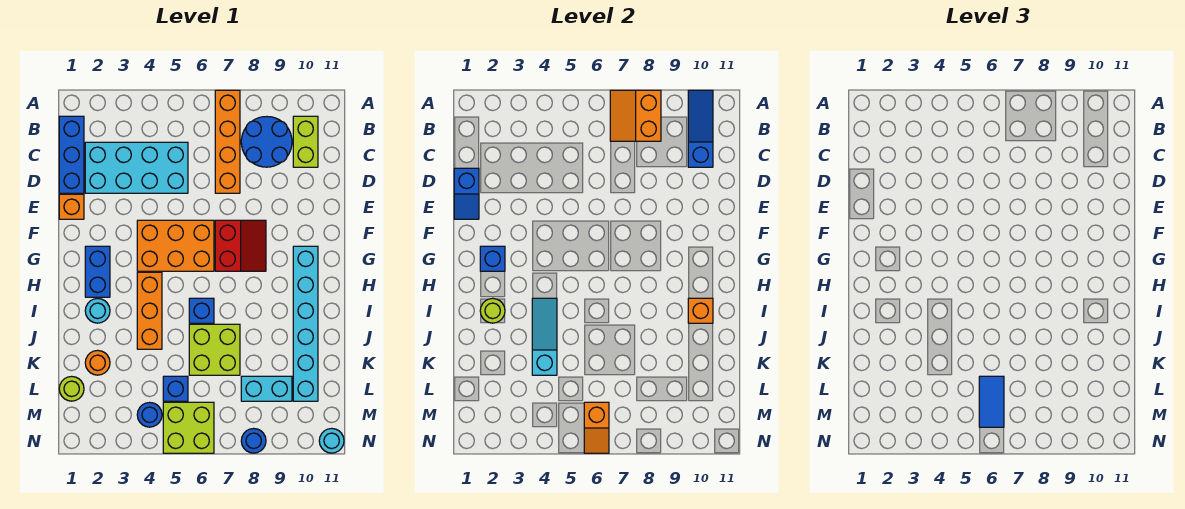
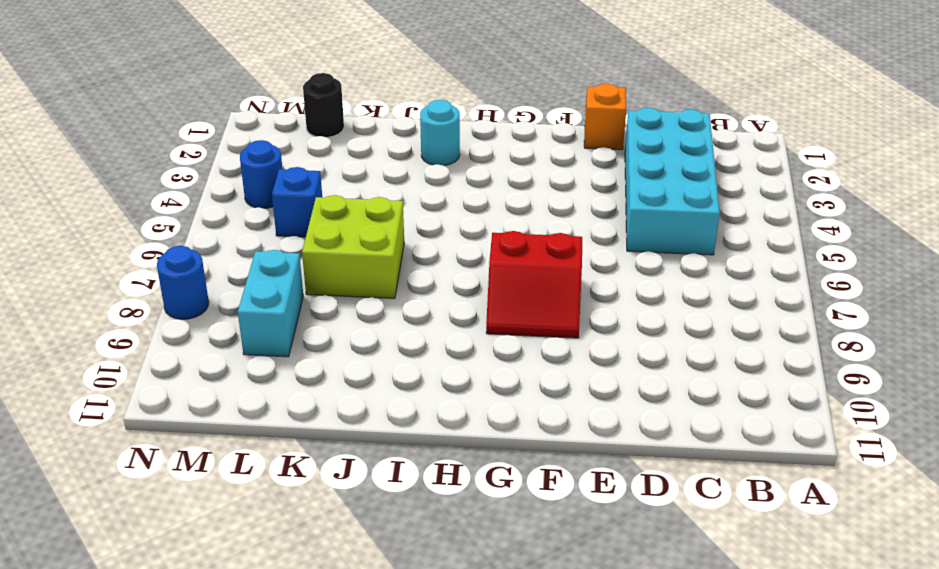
black 1x1 round brick [303,73,344,137] -> lime 1x1 round brick [59,376,84,401]
none -> orange 1x4 brick [215,90,240,193]
none -> blue 1x3 brick [59,116,84,193]
none -> blue 2x2 round brick [241,116,292,167]
none -> lime 1x2 brick [293,116,318,167]

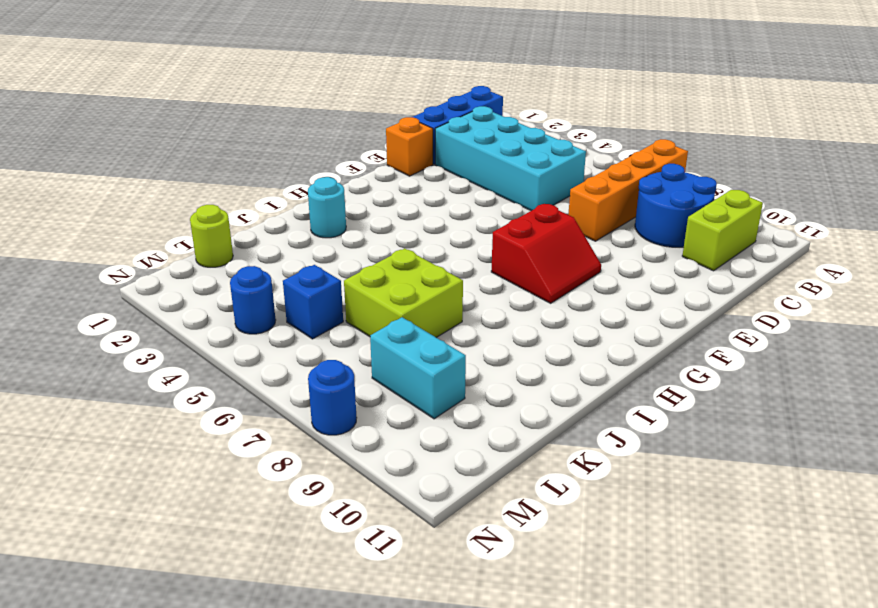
none -> orange 2x3 brick [137,220,214,271]
none -> blue 1x2 brick [85,246,110,297]
none -> cyan 1x6 brick [293,246,318,401]
none -> orange 1x3 brick [137,272,162,349]

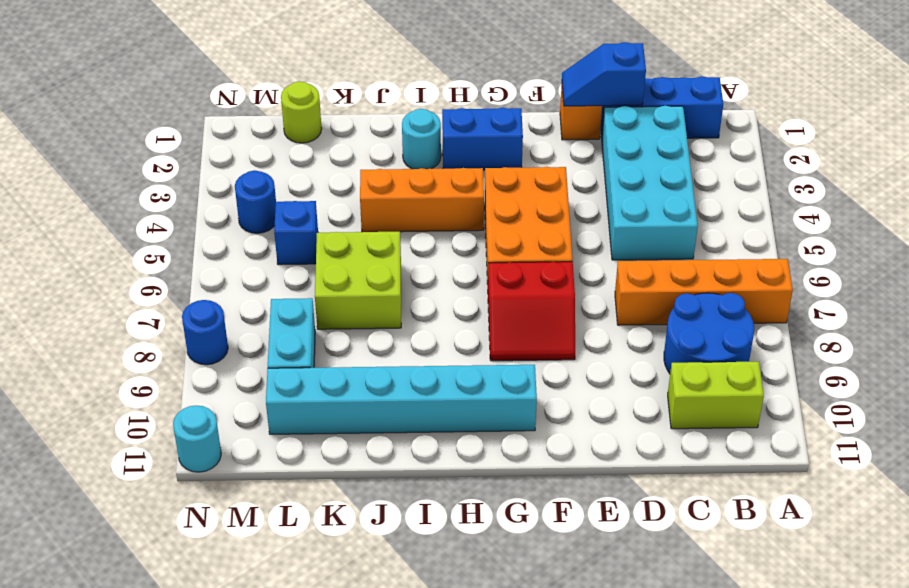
none -> blue 1x1 brick [189,298,214,323]
none -> orange 1x1 round brick [85,350,110,375]
none -> lime 2x2 brick [163,402,214,453]
none -> orange 2x2 slope [610,90,661,141]

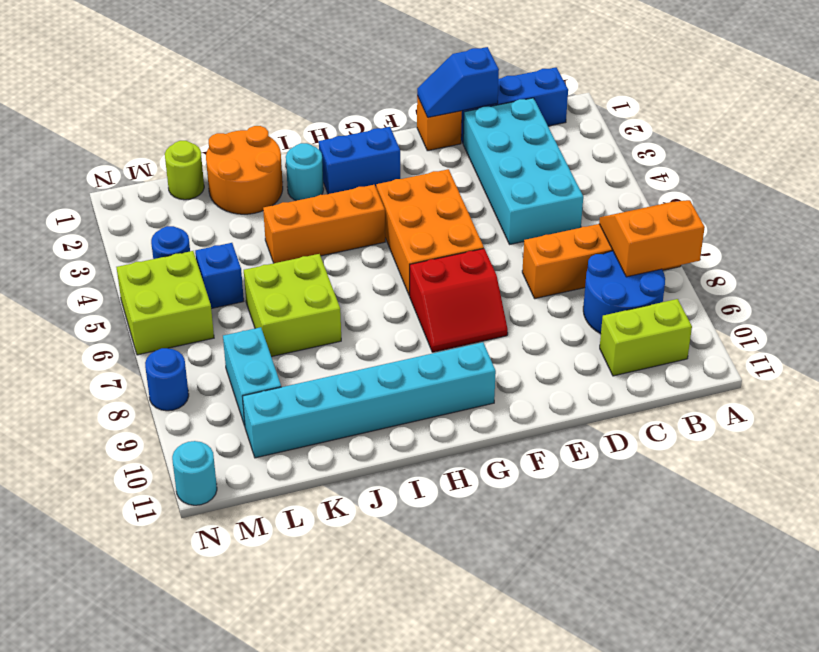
orange 2x2 round brick [206,126,283,214] -> orange 1x1 round brick [85,350,110,375]
none -> blue 1x1 brick [189,298,214,323]
none -> blue 1x3 slope [688,90,713,167]
none -> blue 1x1 brick [480,246,505,271]
none -> lime 1x1 round brick [480,298,505,323]

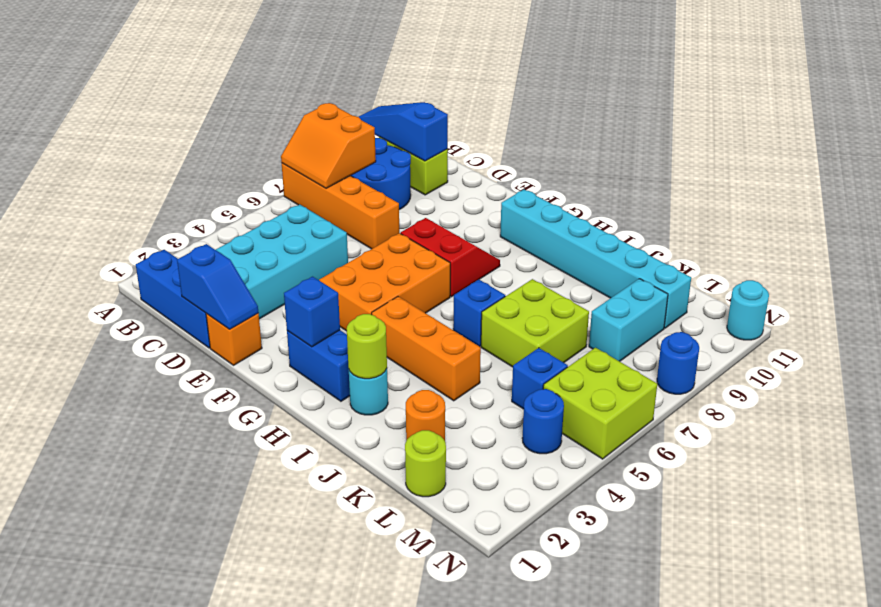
none -> cyan 1x3 slope [532,298,557,375]
none -> orange 1x1 brick [688,298,713,323]
none -> orange 1x2 slope [584,402,609,453]
none -> blue 1x2 tile [979,376,1004,427]

